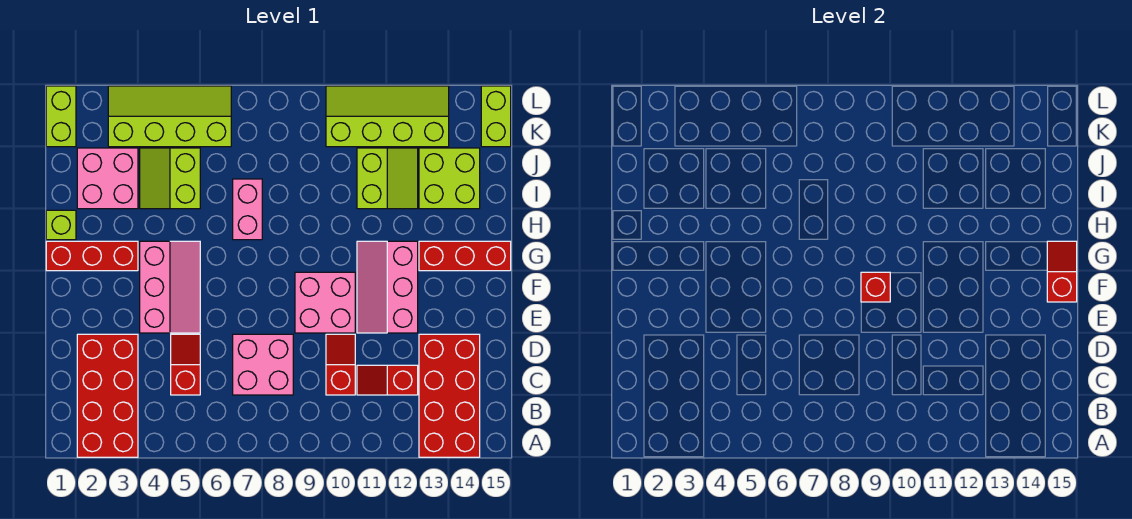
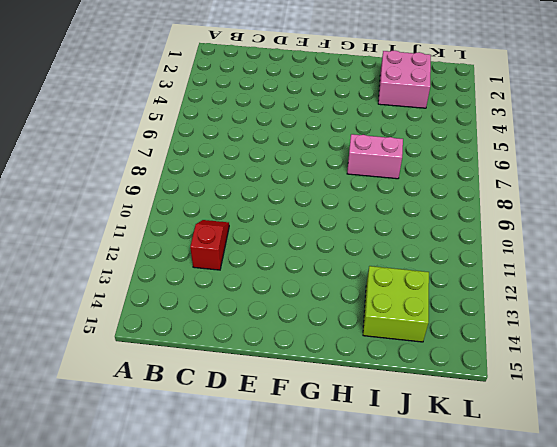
none -> red 2x4 brick [77,334,138,457]
none -> red 2x4 brick [419,334,480,457]
none -> red 1x2 slope [171,334,200,395]

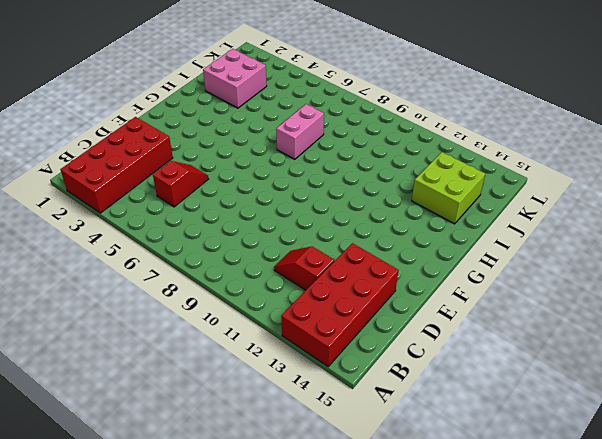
none -> pink 2x2 brick [233,334,293,395]
none -> red 1x2 slope [326,334,355,395]
none -> pink 2x3 slope [140,241,200,333]

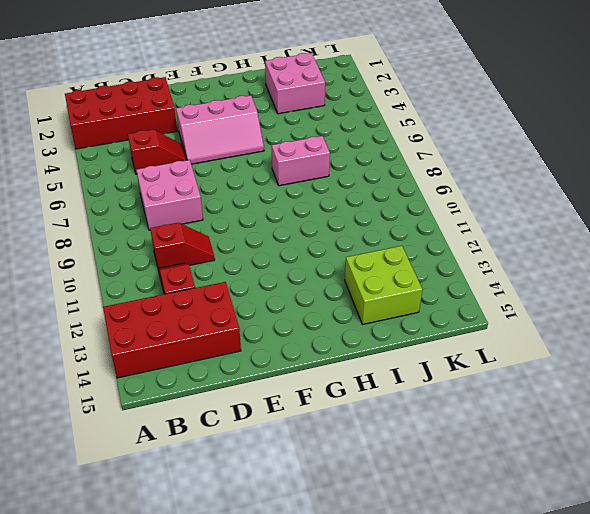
none -> pink 2x2 brick [295,272,355,333]
none -> pink 2x3 slope [357,241,418,333]
none -> red 1x3 brick [46,241,138,271]

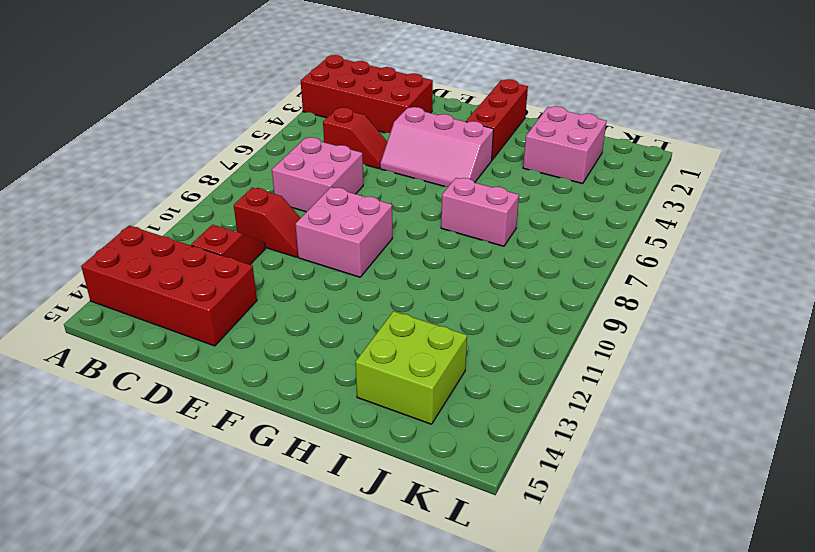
none -> pink 2x3 slope [357,241,418,333]
none -> red 1x3 brick [419,241,511,271]
none -> lime 1x1 brick [46,210,76,240]

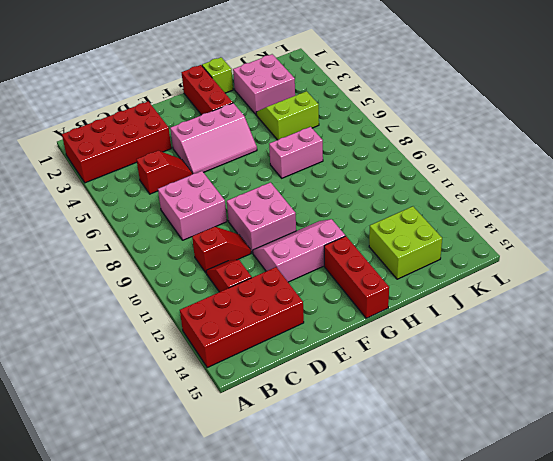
none -> lime 2x2 slope [357,148,418,209]
none -> lime 1x2 brick [46,86,76,147]
none -> lime 2x4 slope [108,86,231,147]

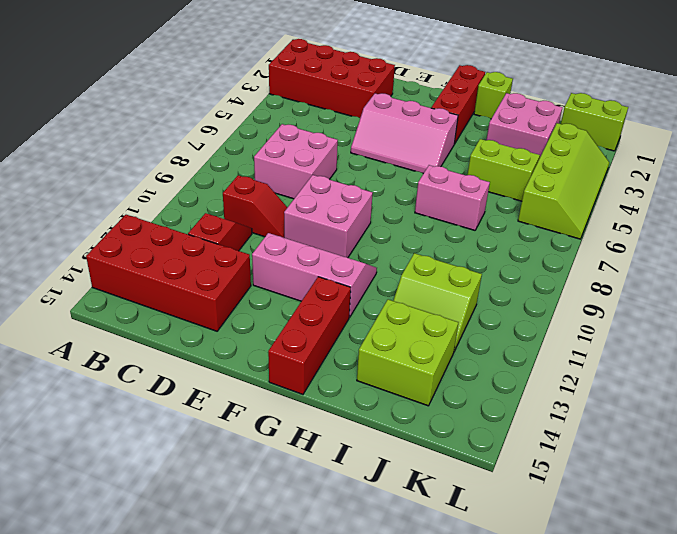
none -> red 1x2 slope [171,334,200,395]
none -> lime 2x4 slope [326,86,449,147]
none -> lime 1x2 brick [481,86,511,147]

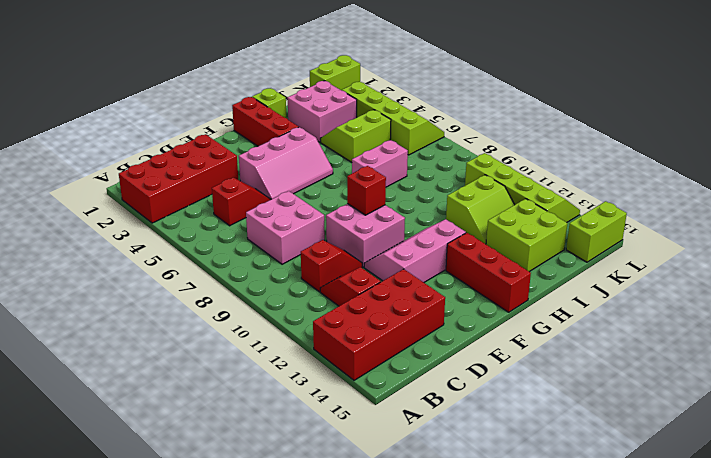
none -> red 1x2 slope [1047,241,1077,302]

